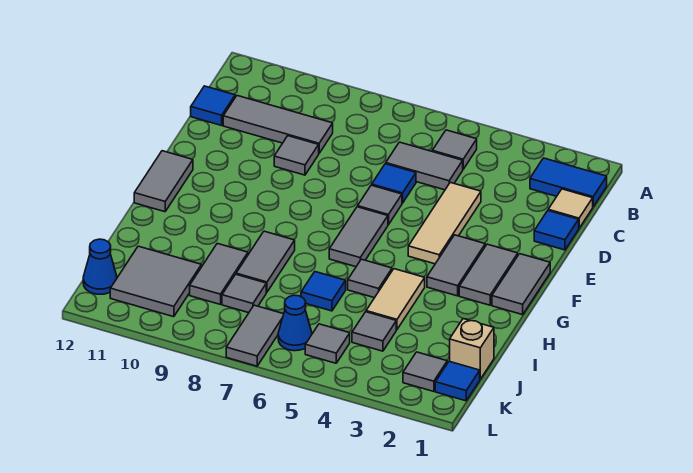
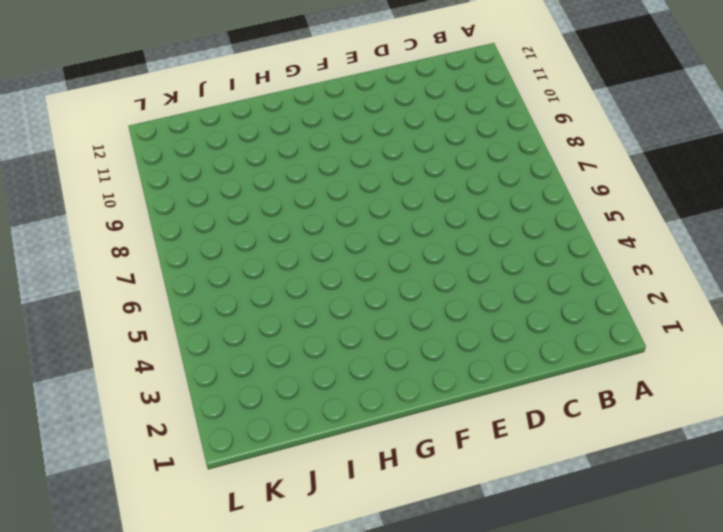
none -> blue 1x2 tile [530,158,607,207]
none -> grey 1x1 tile [432,130,477,169]
none -> tan 1x1 tile [548,189,593,228]
none -> grey 1x2 tile [386,142,463,190]

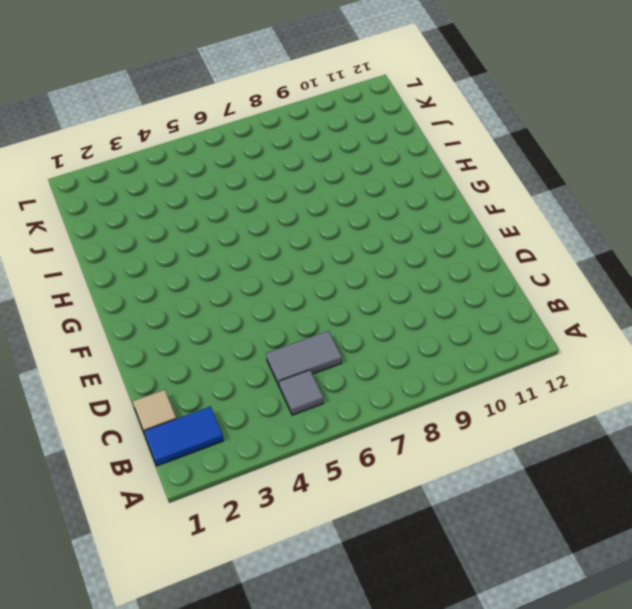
none -> grey 1x3 tile [223,96,333,153]
none -> blue 1x1 tile [191,86,235,126]
none -> blue 1x1 tile [534,211,579,250]
none -> tan 1x3 tile [408,182,481,264]

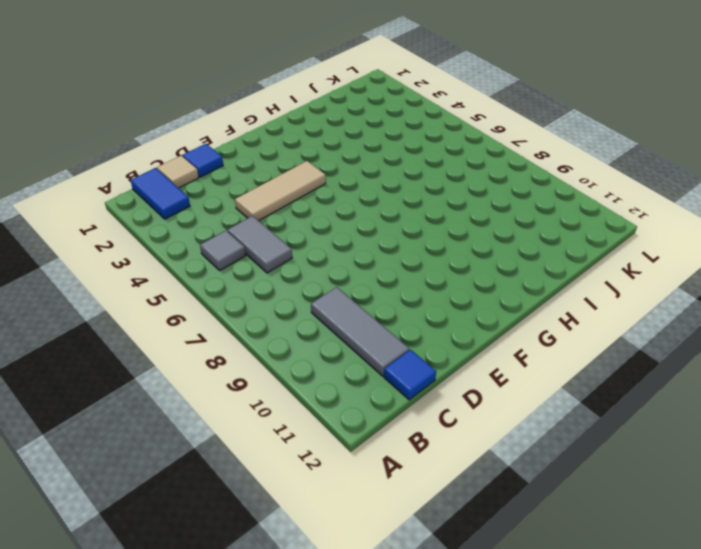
none -> blue 1x1 tile [372,164,416,203]
none -> grey 1x1 tile [274,136,319,175]
none -> grey 1x1 tile [358,185,402,225]
none -> grey 1x2 tile [492,254,550,315]

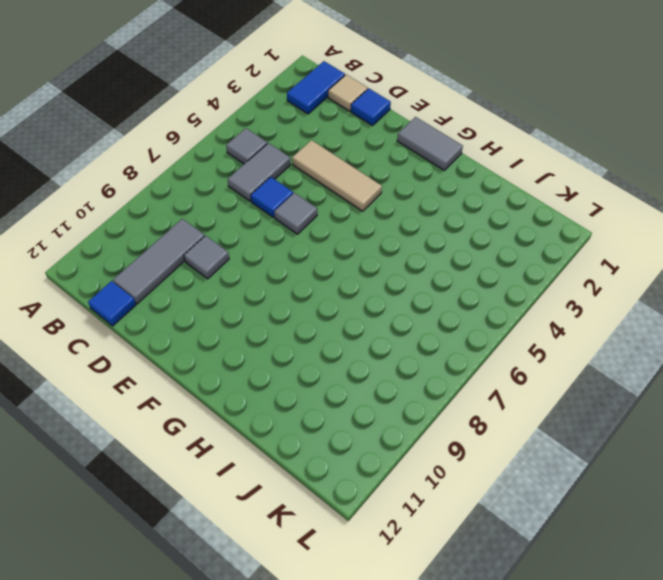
none -> grey 1x2 tile [459,244,518,305]
none -> grey 1x2 tile [427,235,485,296]
none -> grey 1x2 tile [329,207,388,267]
none -> grey 1x2 tile [134,151,193,212]

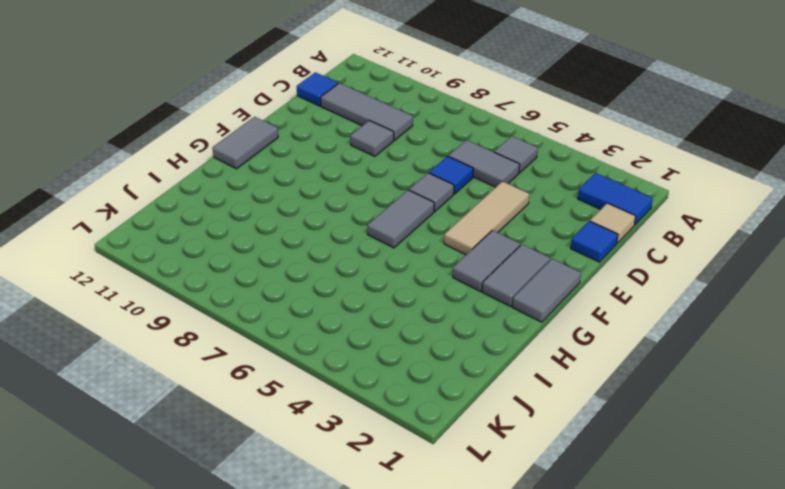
none -> tan 1x2 tile [366,269,425,330]
none -> grey 1x1 tile [348,259,392,298]
none -> grey 1x2 tile [236,231,295,292]
none -> blue 1x1 tile [301,272,346,311]

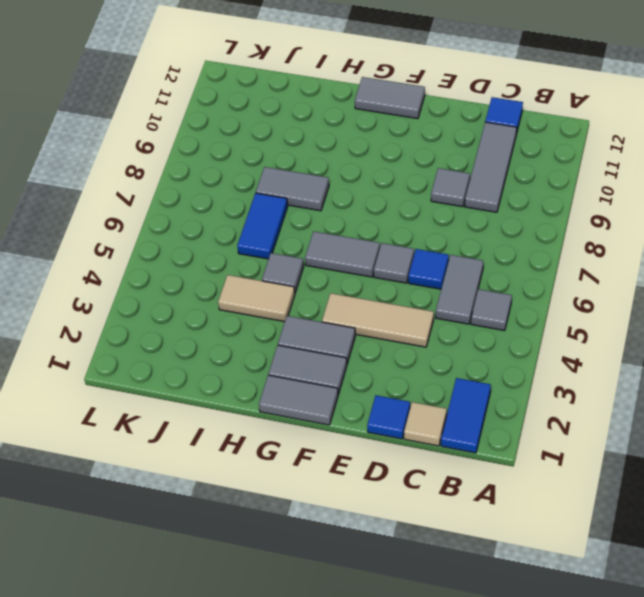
blue 1x2 tile [237,193,288,259] -> blue 1x1 tile [301,272,346,311]
none -> grey 1x2 tile [190,243,248,304]
none -> tan 1x1 brick [450,319,494,379]
none -> grey 1x1 tile [352,312,396,351]
none -> grey 1x1 tile [222,274,266,313]

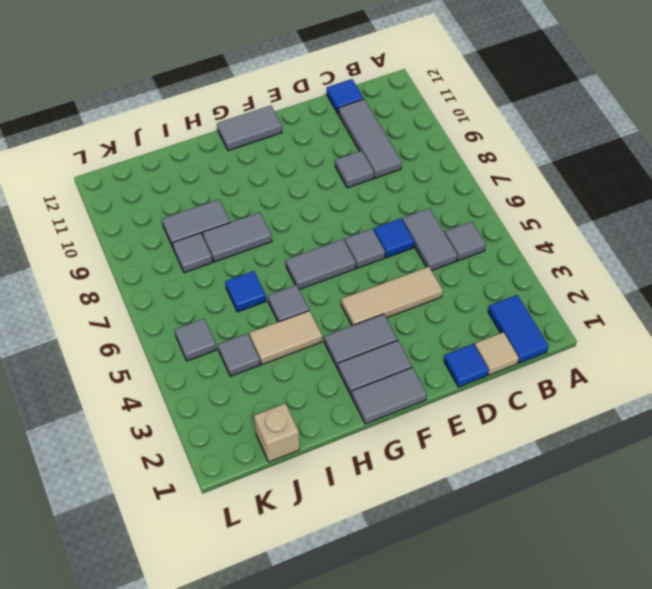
none -> grey 2x2 tile [110,246,201,317]
none -> blue 1x1 tile [435,361,480,401]
none -> grey 1x1 tile [403,352,447,392]
none -> blue 1x1 cone [278,295,312,351]

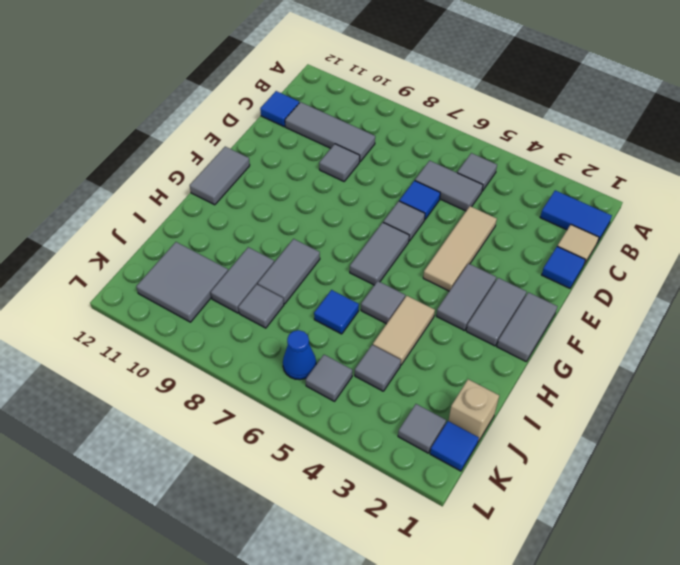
none -> grey 1x2 tile [226,305,284,366]
none -> blue 1x1 cone [83,239,117,294]

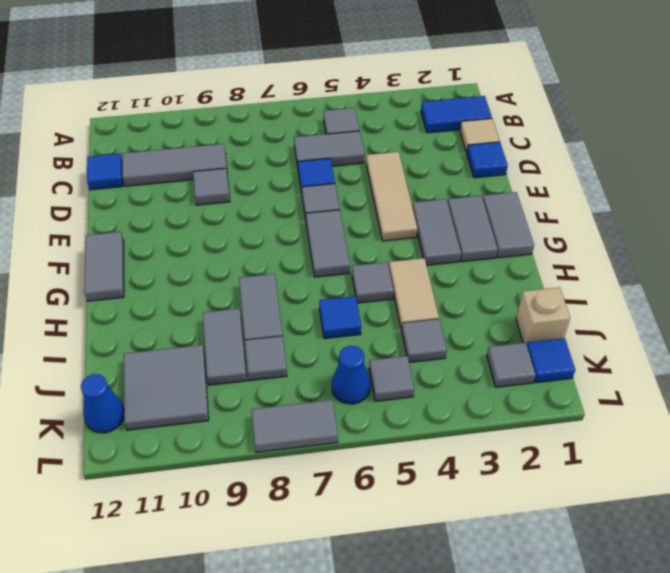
grey 1x2 tile [251,400,338,452] -> grey 1x2 tile turned to [226,305,284,366]

